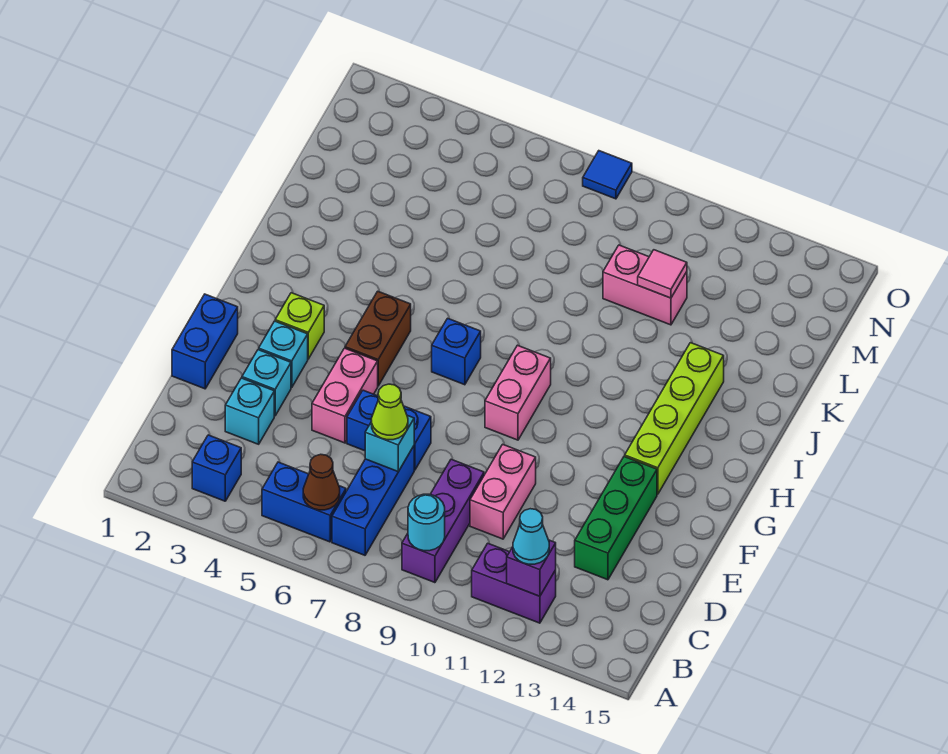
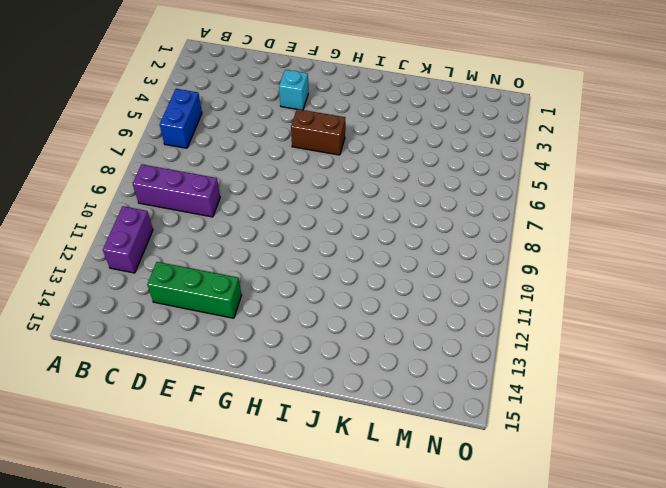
none -> blue 1x1 brick [192,435,241,501]
none -> blue 1x3 brick [332,446,414,555]
none -> cyan 1x1 brick [225,378,274,444]

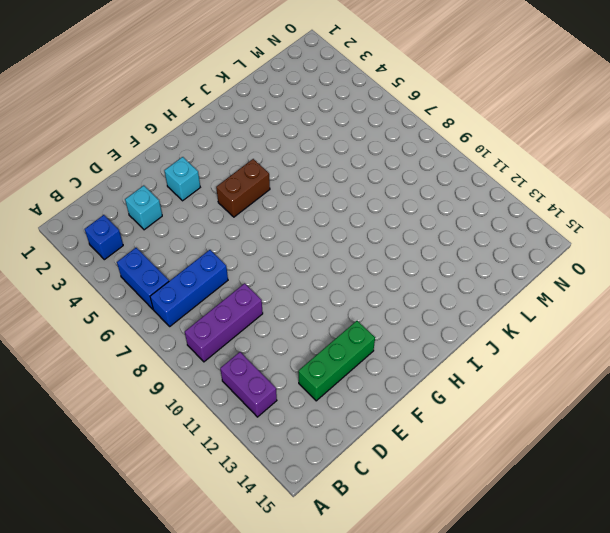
none -> pink 1x2 brick [470,444,536,539]
none -> blue 1x2 brick [172,294,238,389]
none -> cyan 1x1 brick [242,350,291,416]

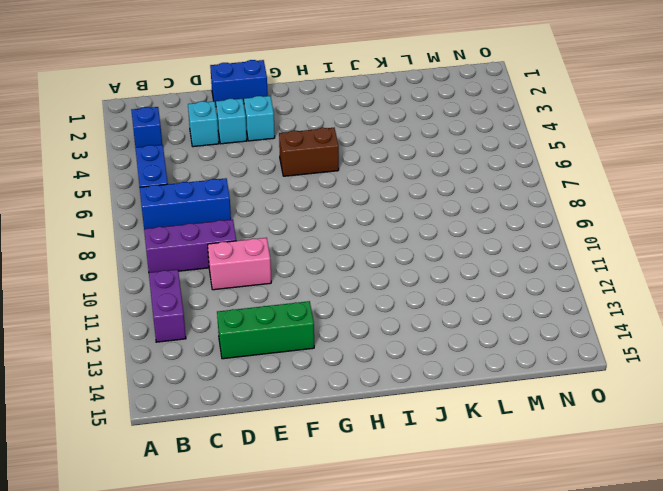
none -> pink 1x2 brick [312,348,378,443]
none -> blue 1x2 brick [347,390,431,470]
none -> lime 1x1 brick [275,293,324,359]

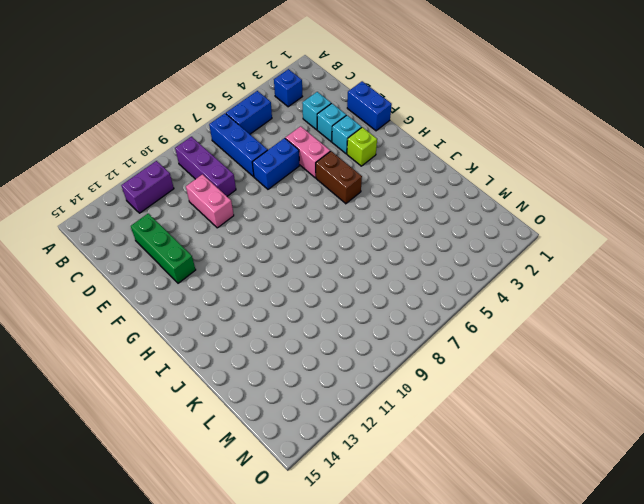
none -> pink 1x2 brick [485,345,551,440]
none -> lime 1x4 brick [625,343,724,494]
none -> blue 1x1 brick [432,318,481,385]

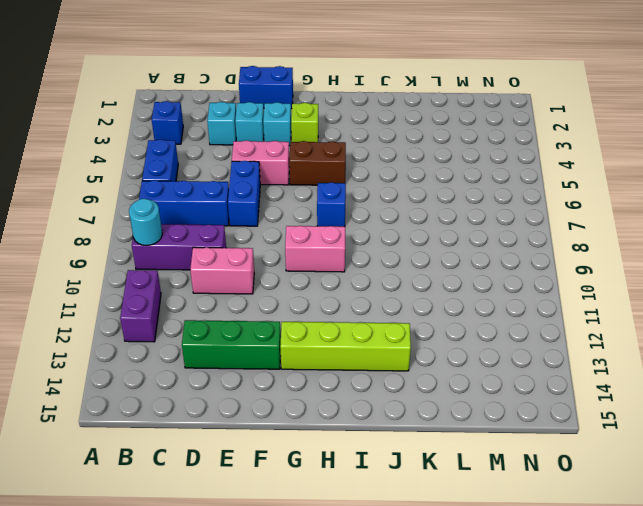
none -> pink 1x2 brick [603,245,687,325]
none -> blue 1x1 tile [583,151,632,199]
none -> brown 1x1 cone [303,454,340,510]

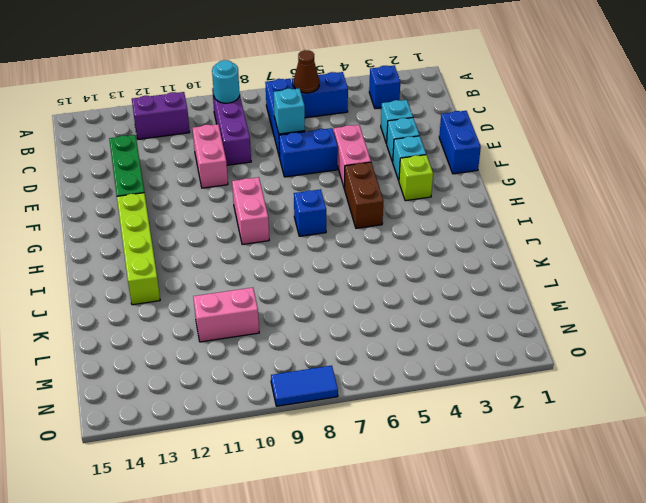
blue 1x2 tile [271,366,338,406] -> blue 1x1 tile [583,151,632,199]
none -> purple 1x1 brick [507,540,556,596]
none -> pink 1x1 tile [638,250,687,298]
none -> cyan 1x1 cone [513,509,549,564]

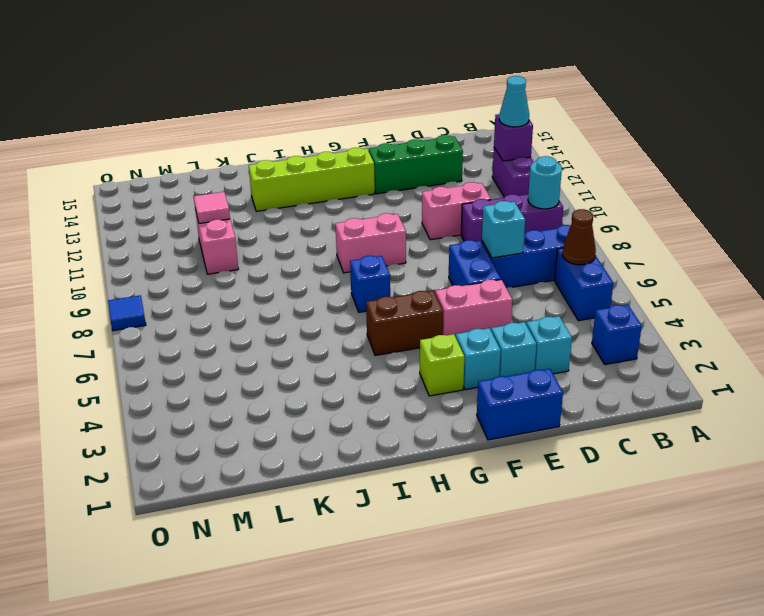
none -> lime 1x1 cone [371,384,408,440]

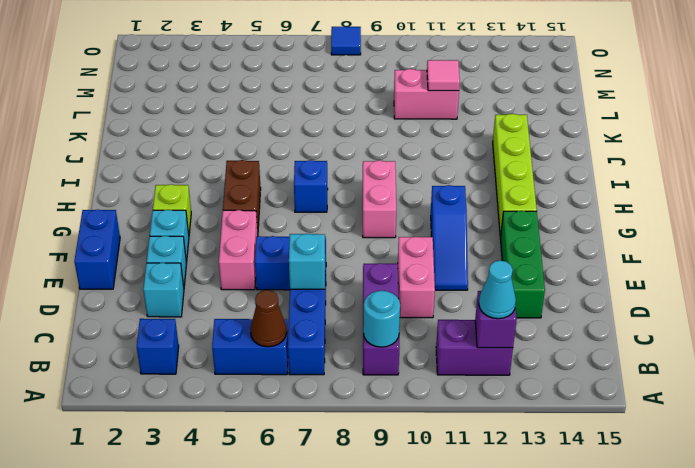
blue 1x3 slope [431,185,468,290] -> none
none -> lime 1x1 cone [371,384,408,440]

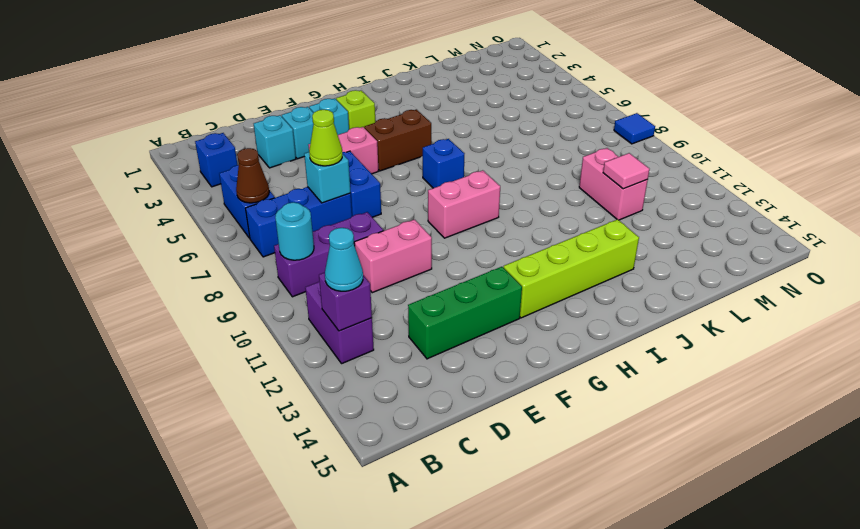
none -> blue 1x2 brick [172,294,238,389]

